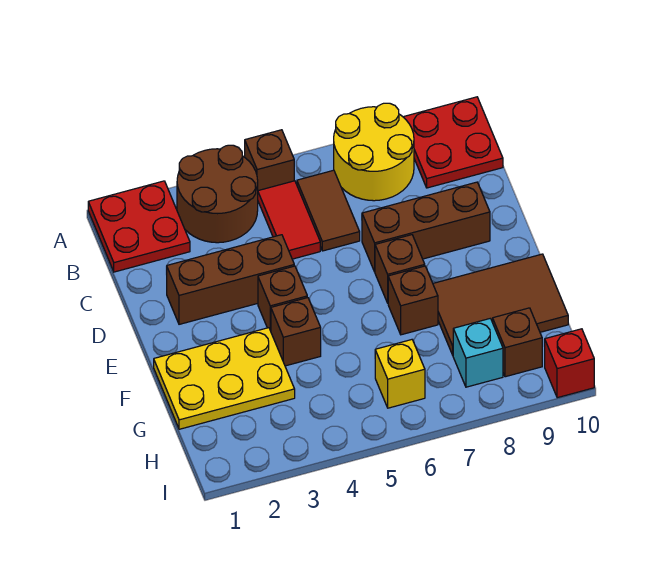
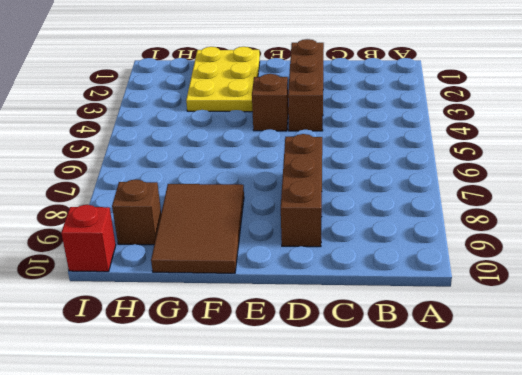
none -> red 2x2 plate [88,181,190,272]
none -> brown 2x2 round brick [177,145,258,243]
none -> brown 1x1 brick [245,130,294,191]

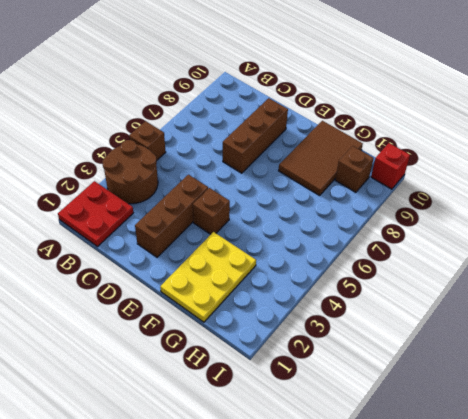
none -> yellow 2x2 round brick [334,103,414,201]
none -> red 2x2 plate [404,97,503,188]
none -> red 1x2 tile [258,181,320,259]

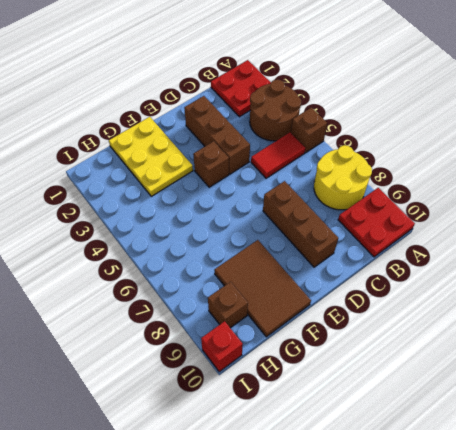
none -> brown 1x2 tile [297,170,360,251]
none -> brown 1x1 brick [375,235,425,303]
none -> brown 1x1 brick [271,298,321,366]

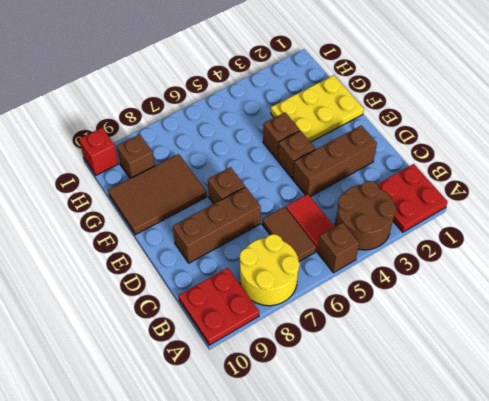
none -> brown 1x1 brick [388,266,438,335]
none -> yellow 1x1 brick [375,340,425,408]
none -> cyan 1x1 brick [453,318,503,387]

